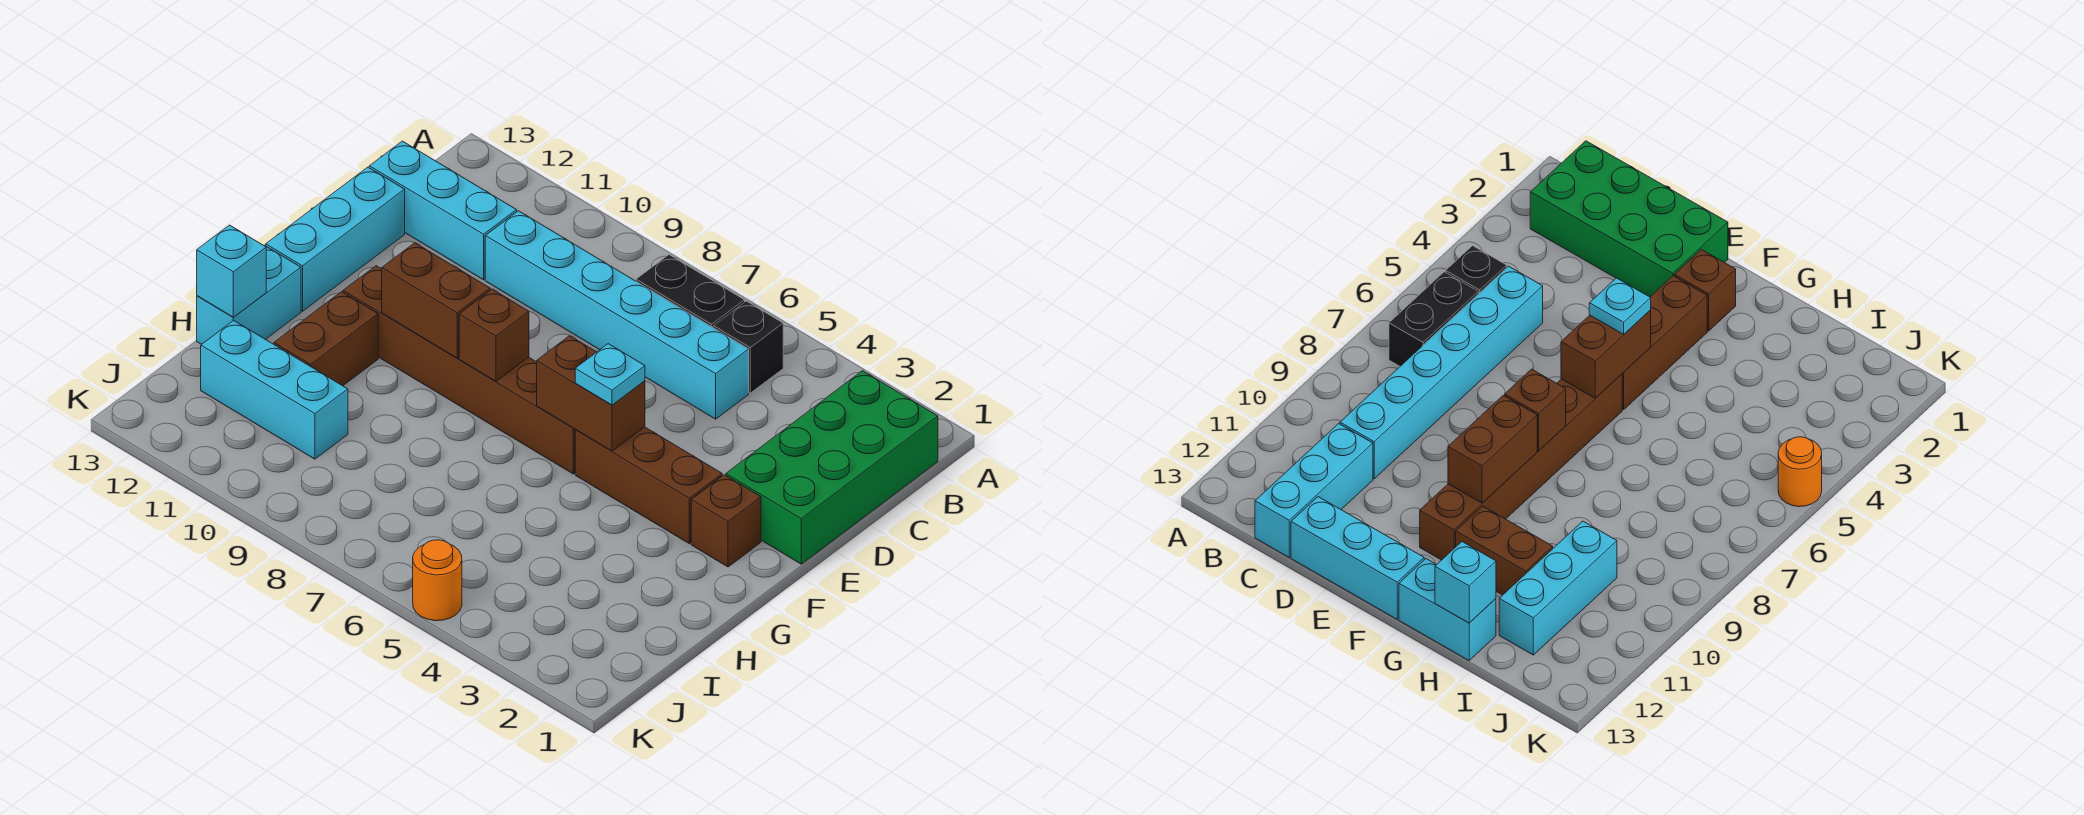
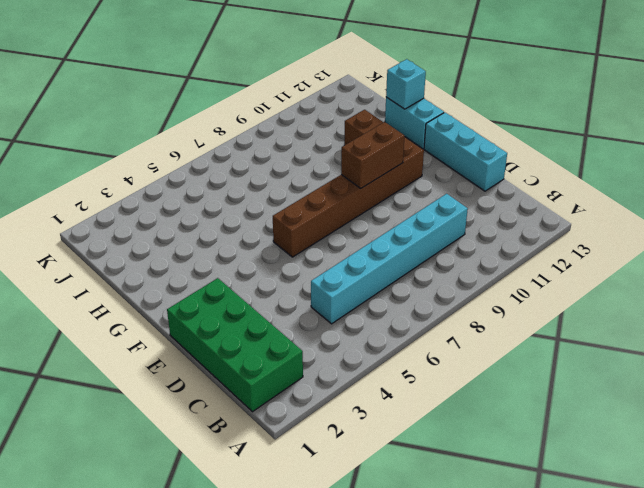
none -> black 1x1 brick [713,301,783,393]
none -> black 1x2 brick [636,255,745,327]
none -> cyan 1x3 brick [369,141,517,280]

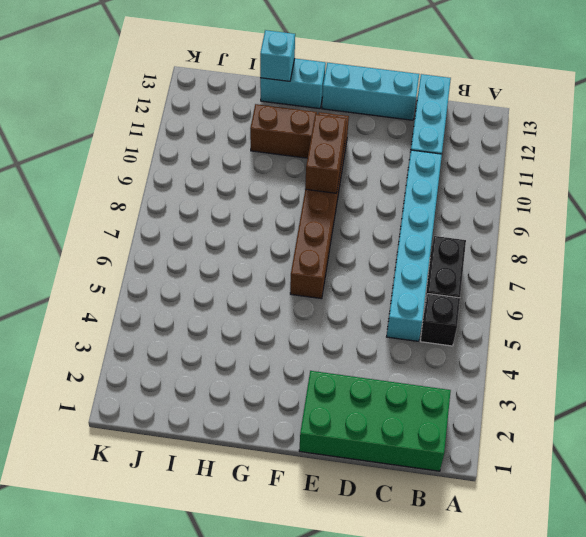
none -> brown 1x1 brick [691,475,761,567]
none -> brown 1x3 brick [575,427,722,544]
none -> cyan 1x3 brick [201,320,348,459]

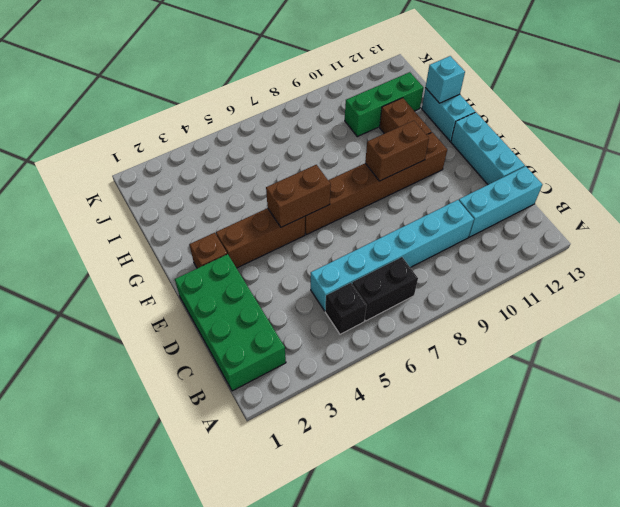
green 1x3 brick [345,72,424,137] -> cyan 1x3 brick [201,320,348,459]
none -> orange 1x1 round brick [413,540,462,621]
none -> brown 1x1 brick [459,289,529,381]
none -> cyan 1x1 plate [575,344,645,405]

